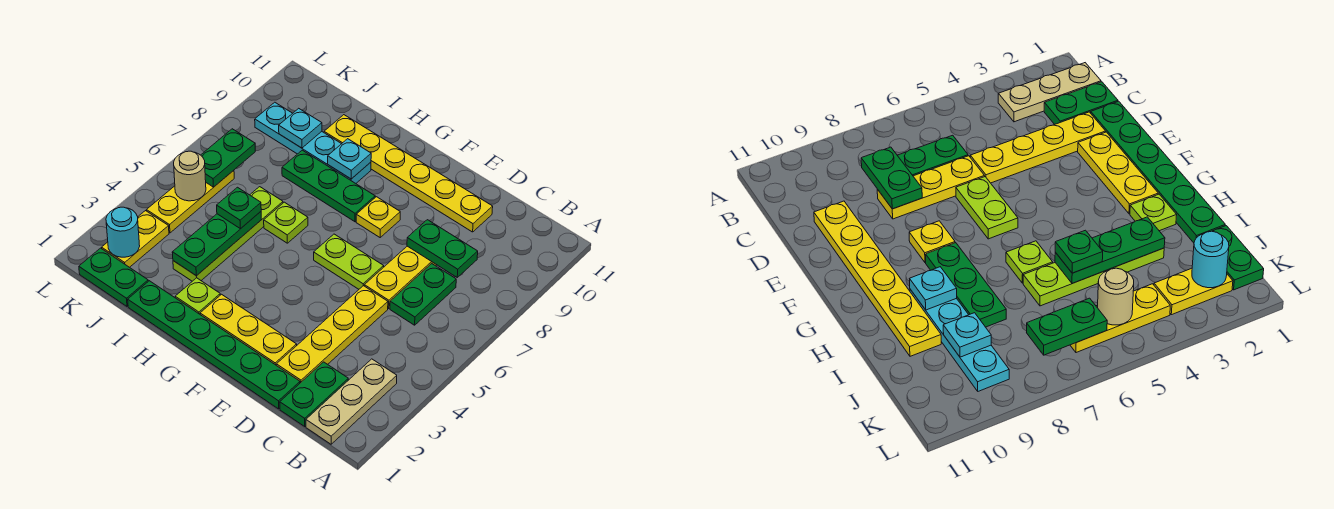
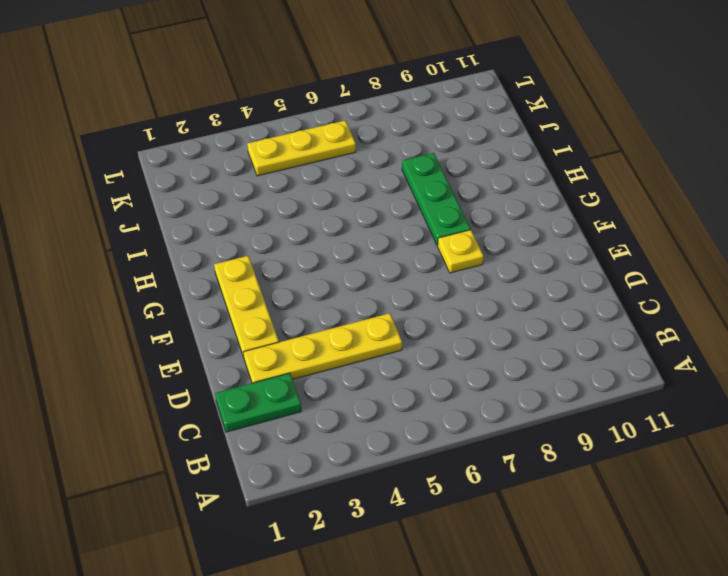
none -> tan 1x3 plate [306,359,397,444]
none -> green 1x2 plate [390,264,456,325]
none -> green 1x6 plate [128,281,300,409]

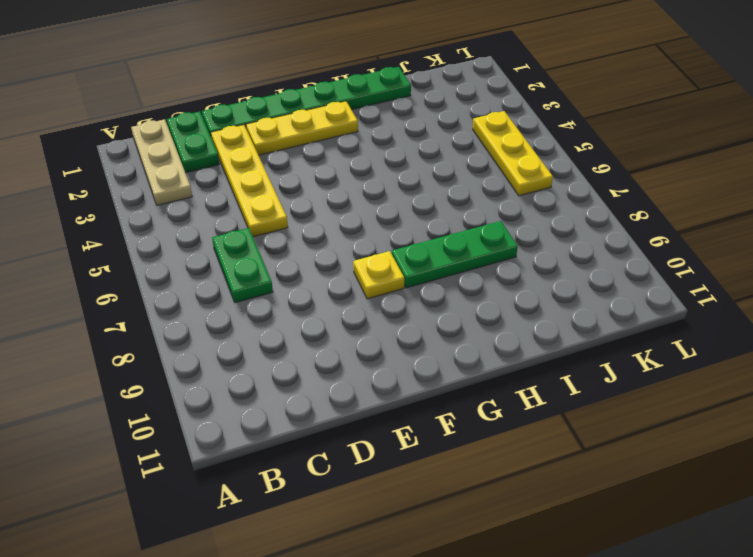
none -> yellow 1x3 plate [364,246,436,308]
none -> yellow 1x6 plate [324,115,493,232]
none -> lime 1x2 plate [314,234,384,289]

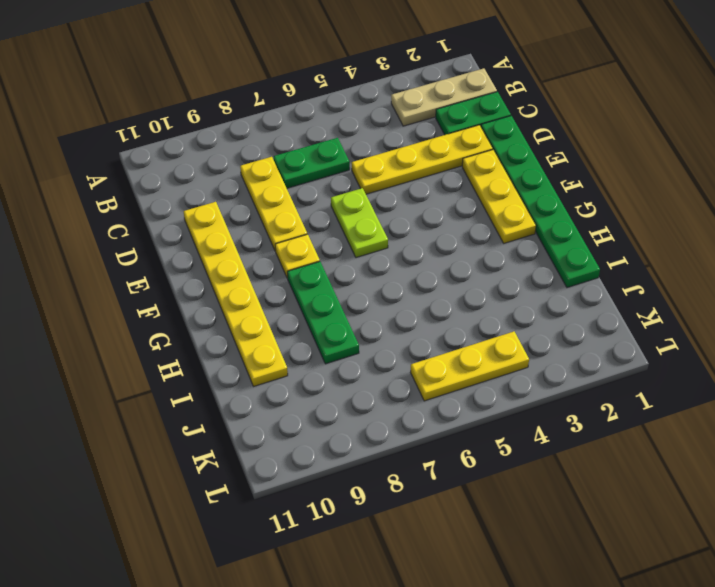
yellow 1x3 plate [240,157,307,251] -> yellow 1x3 plate turned to [364,246,436,308]
none -> lime 1x1 plate [175,278,220,314]
none -> lime 1x1 plate [264,202,308,243]
none -> cyan 1x4 plate [255,102,371,183]

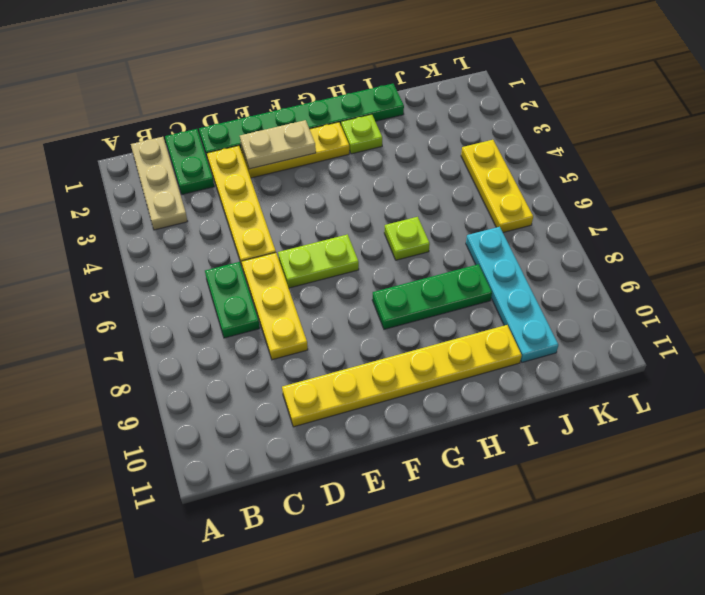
tan 1x2 plate [240,120,316,169] -> none
cyan 1x4 plate [466,227,558,362] -> cyan 1x4 plate turned to [255,102,371,183]
none -> yellow 1x1 plate [356,197,400,237]
none -> lime 1x4 plate [173,187,283,281]
none -> green 1x2 plate [79,248,148,306]

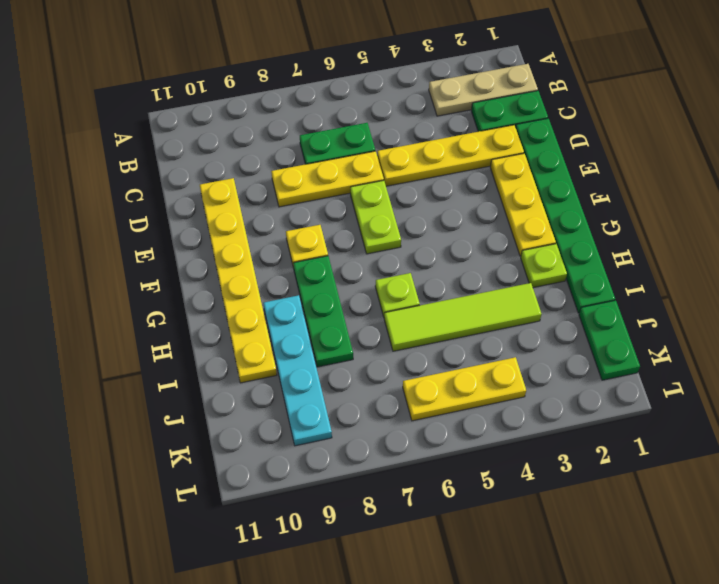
lime 1x4 tile [384,283,542,351] -> lime 1x4 plate [173,187,283,281]
none -> yellow 1x2 plate [102,211,169,267]
none -> green 1x2 plate [407,220,478,277]
none -> cyan 1x1 plate [328,139,371,179]

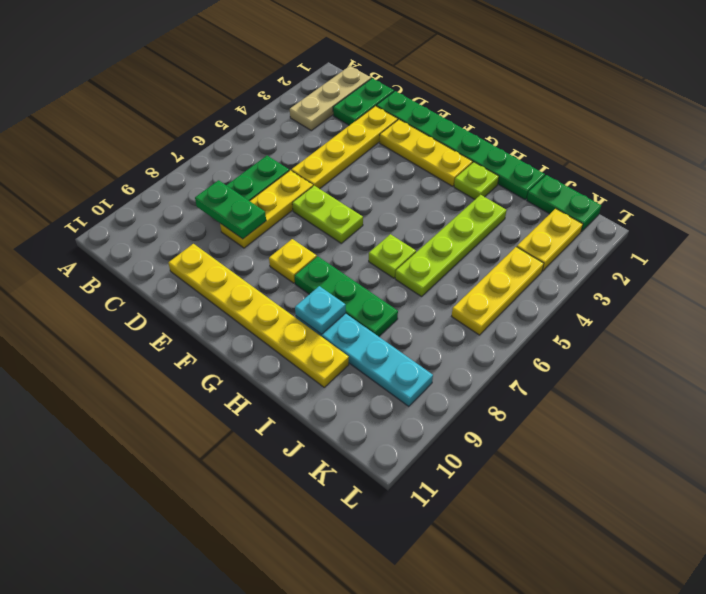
none -> green 1x3 plate [172,212,261,276]
none -> cyan 1x1 plate [279,108,322,148]
none -> cyan 1x1 round brick [106,207,140,257]

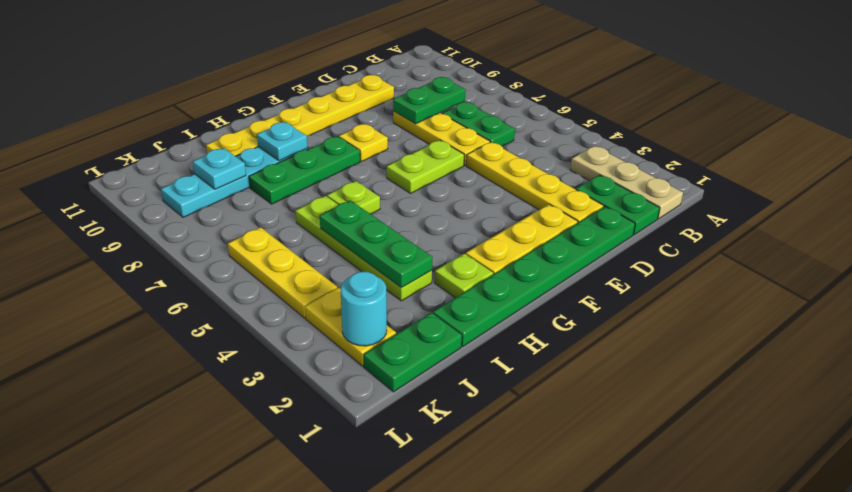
none -> tan 1x1 round brick [174,151,206,201]
none -> green 1x2 plate [201,129,255,187]
none -> green 1x1 plate [217,187,261,229]

